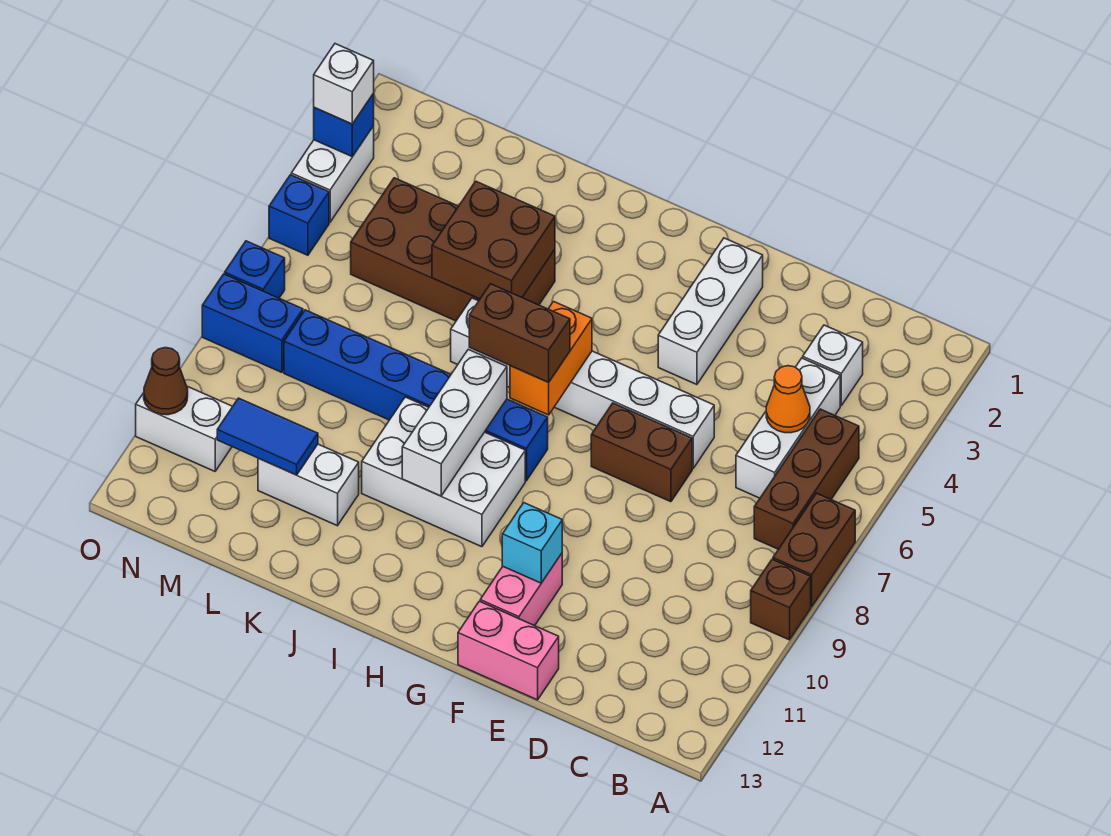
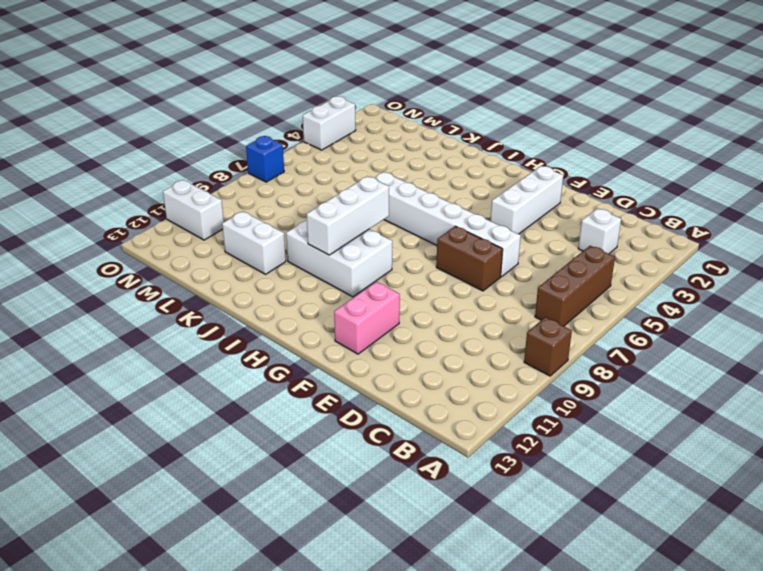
none -> brown 1x2 brick [773,493,855,607]
none -> white 1x3 brick [736,358,840,498]
none -> pink 1x2 brick [458,601,559,700]

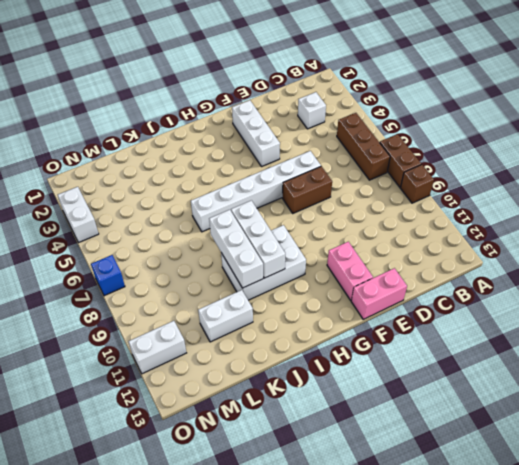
white 1x3 brick [209,210,263,288] -> white 1x3 brick moved to [736,358,840,498]
none -> blue 1x6 brick [284,310,548,481]
none -> brown 2x4 brick [351,178,555,321]
none -> blue 1x2 brick [202,274,303,372]

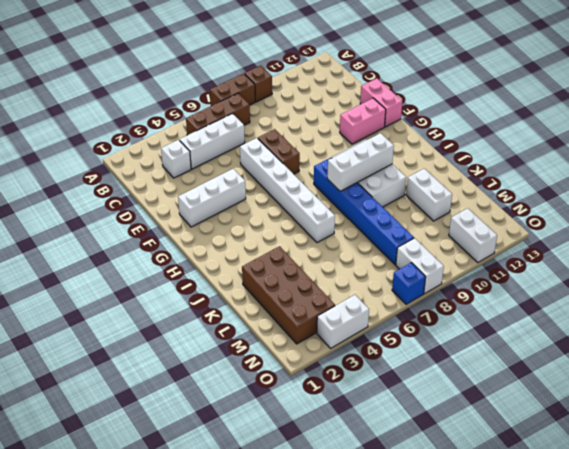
brown 2x4 brick [242,246,335,344] -> brown 2x4 brick moved to [351,178,555,321]
white 1x2 brick [396,238,444,294] -> blue 1x2 brick [202,274,303,372]
none -> blue 1x1 brick [269,175,329,255]
none -> orange 1x1 cone [766,366,810,433]
none -> cyan 1x1 brick [502,503,562,583]

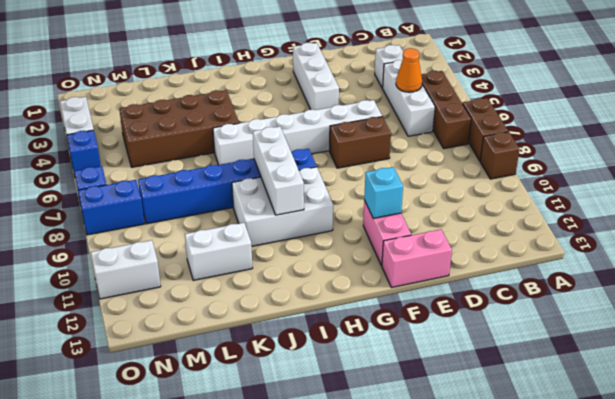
none -> orange 1x2 brick [510,301,592,415]
none -> brown 2x2 brick [432,181,555,299]
none -> blue 1x2 tile [217,398,318,475]

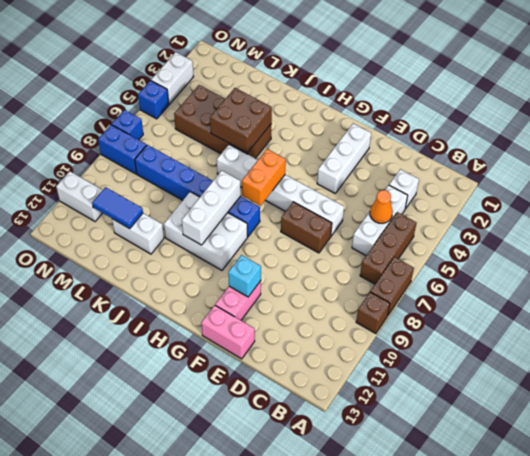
none -> blue 1x1 brick [314,93,374,157]
none -> brown 1x1 cone [144,348,188,415]
none -> brown 1x2 brick [469,284,570,382]

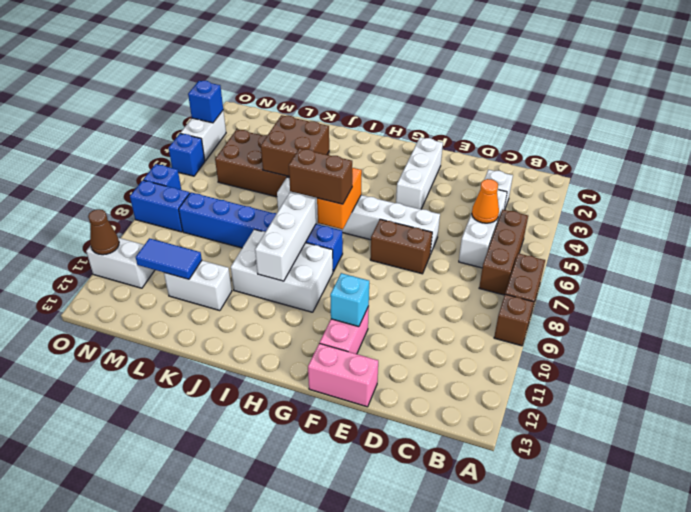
none -> white 1x1 brick [314,44,374,124]

